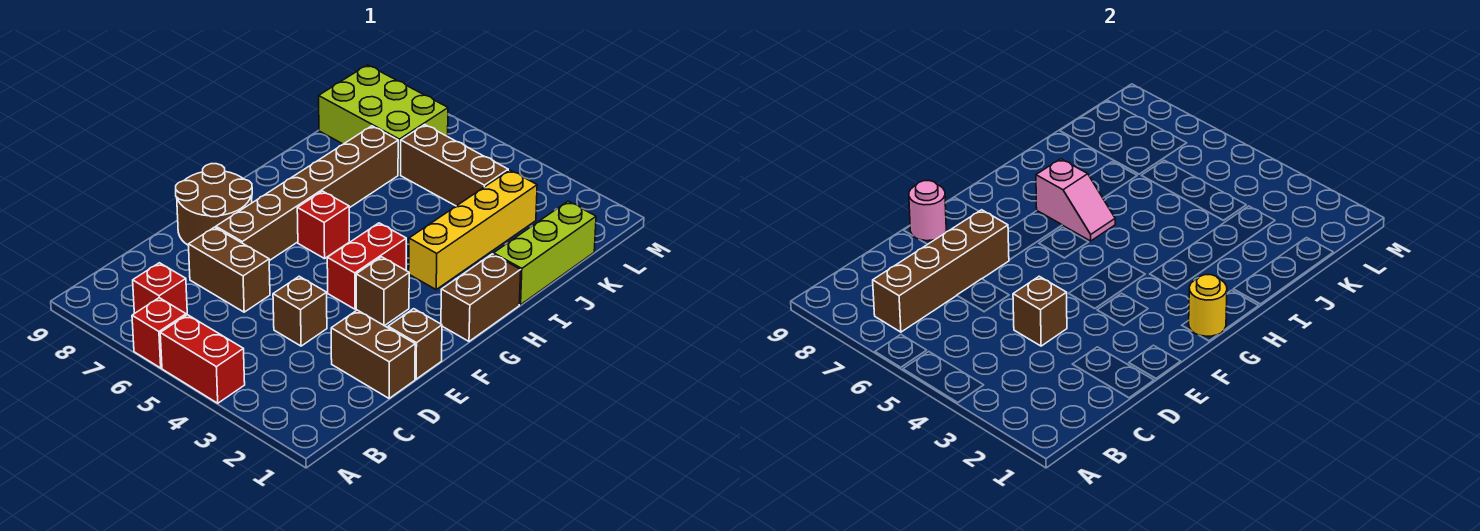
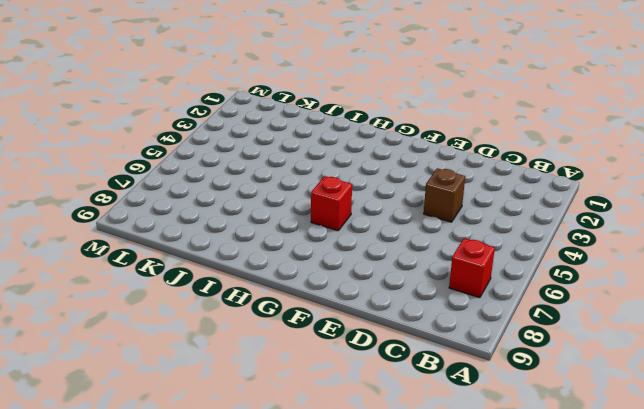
none -> red 1x2 brick [160,315,245,403]
none -> red 1x1 brick [132,298,186,368]
none -> brown 1x2 brick [331,310,415,398]

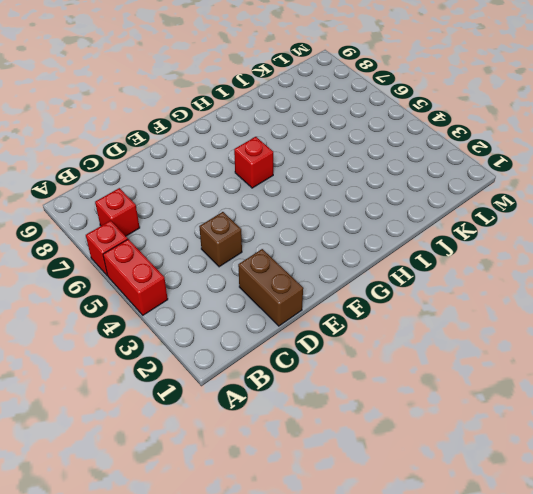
none -> brown 1x2 brick [188,227,270,312]
none -> brown 1x1 brick [388,309,442,379]
none -> brown 1x6 brick [216,126,398,261]

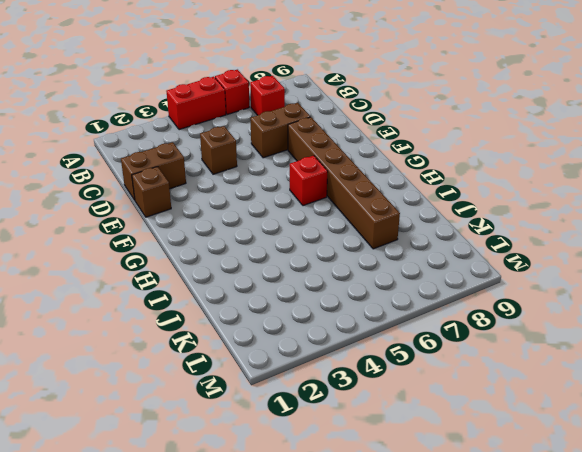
none -> brown 2x2 round brick [176,164,252,246]
none -> brown 1x1 brick [356,257,409,326]
none -> red 1x2 brick [327,223,406,309]

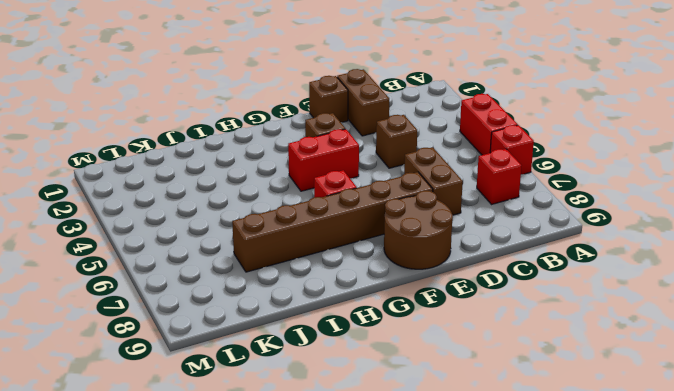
none -> brown 1x2 brick [441,254,521,341]
none -> yellow 1x4 brick [409,170,537,289]
none -> lime 1x3 brick [494,201,596,305]

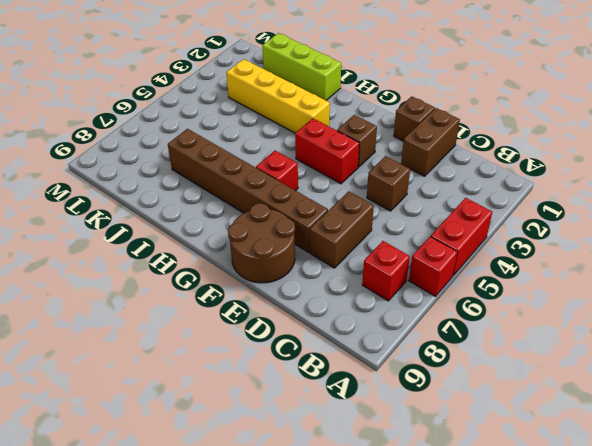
none -> brown 1x2 brick [441,254,521,341]
none -> brown 1x3 brick [401,125,508,206]
none -> lime 2x3 brick [319,65,448,175]

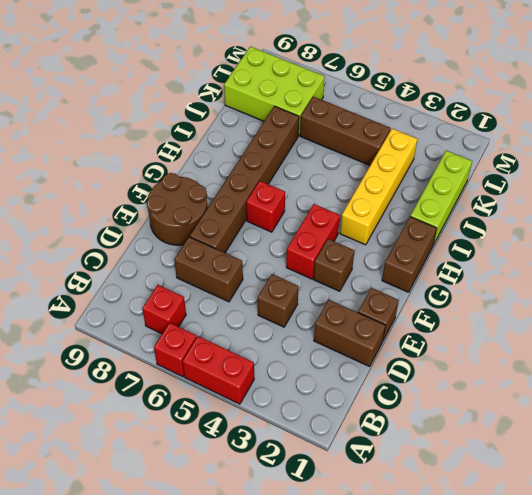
none -> brown 1x4 brick [873,210,1009,332]
none -> brown 1x1 brick [1013,276,1067,346]
none -> pink 1x1 round brick [909,181,946,241]

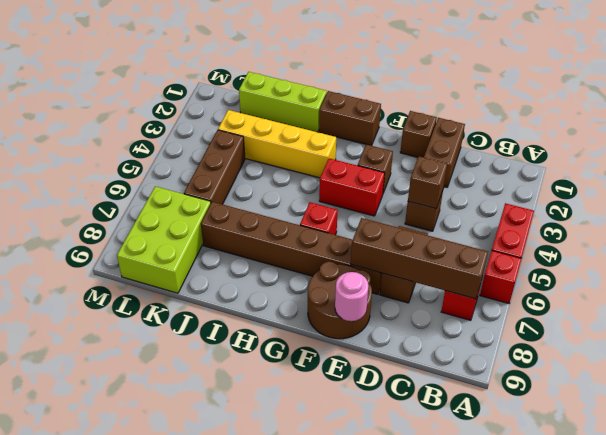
none -> yellow 1x1 round brick [1189,275,1227,336]
none -> pink 1x2 slope [1036,159,1115,241]

